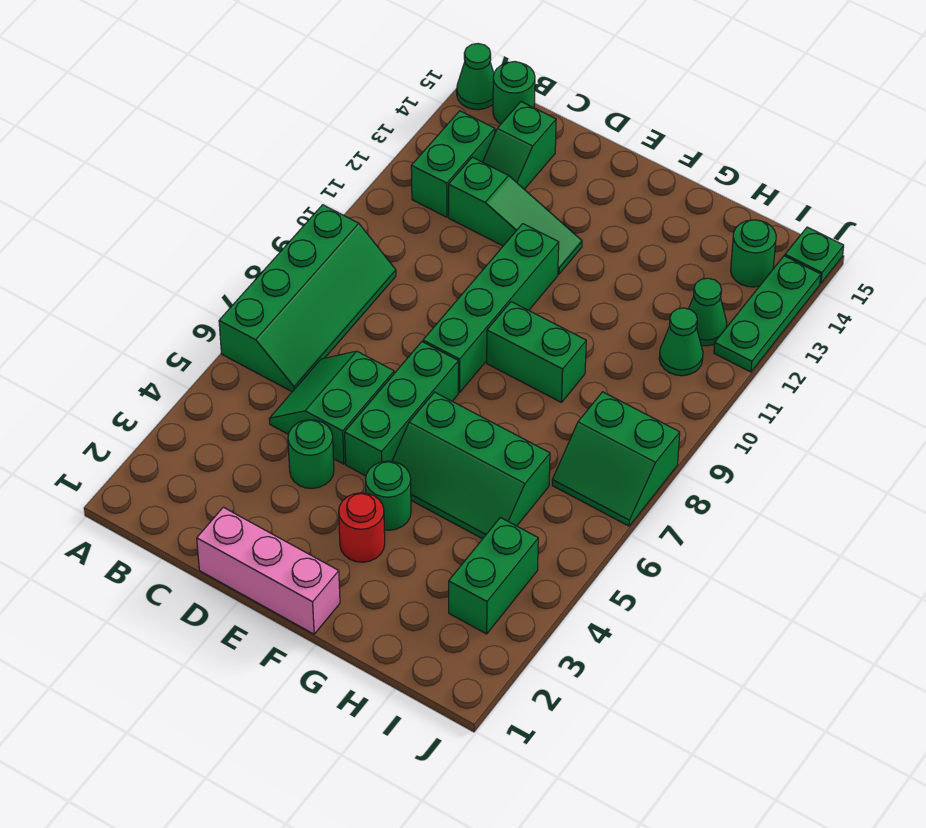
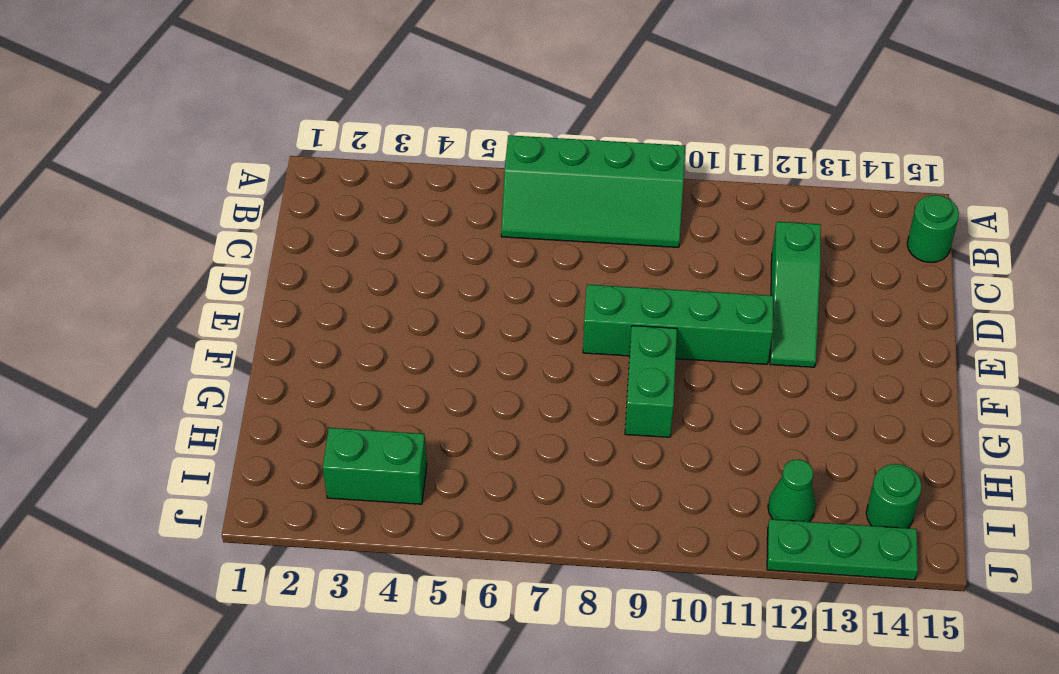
none -> green 1x1 cone [457,44,494,110]
none -> green 1x2 brick [411,111,495,217]
none -> green 2x2 slope [269,351,394,464]

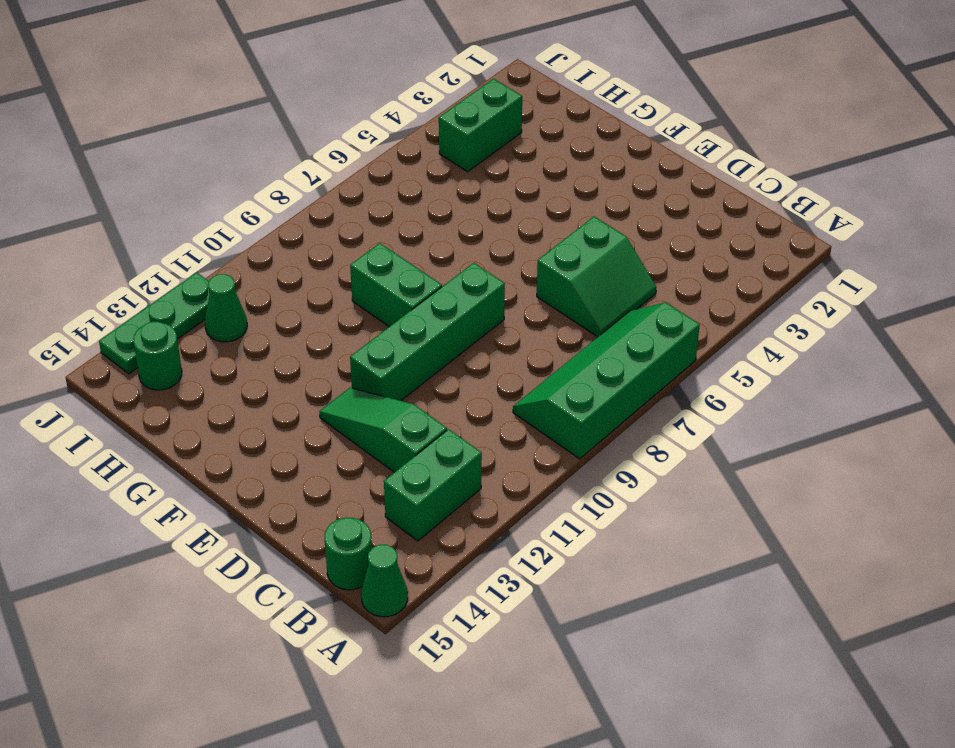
none -> green 1x2 slope [483,102,556,189]
none -> pink 1x3 brick [197,507,340,634]
none -> green 1x1 round brick [288,420,334,489]

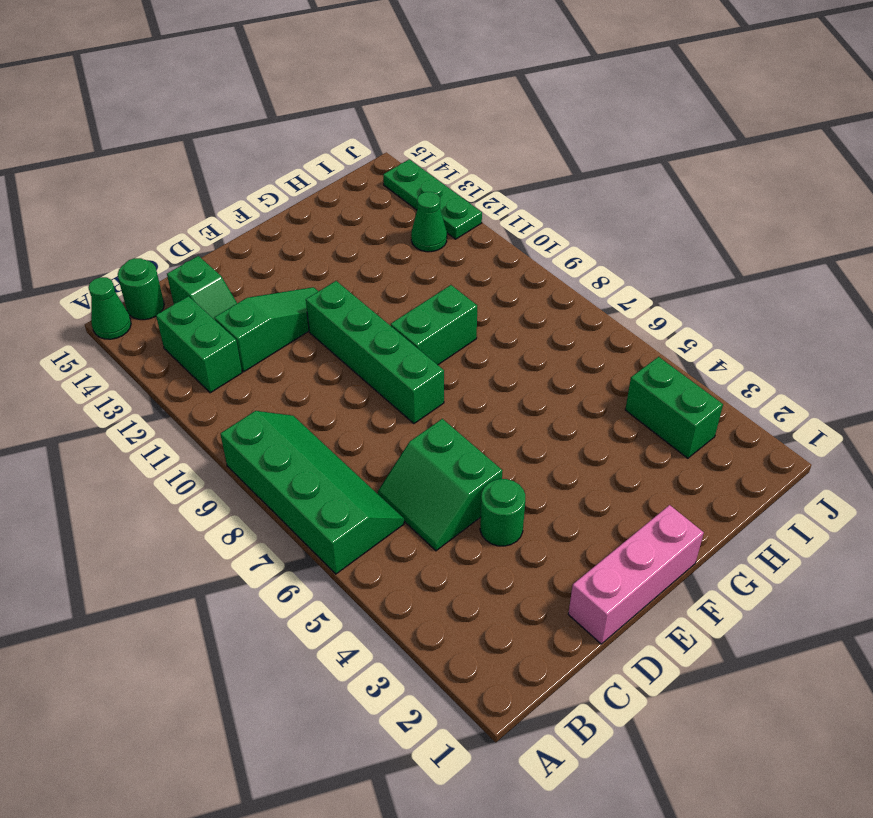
none -> green 1x3 brick [345,342,458,476]
none -> red 1x1 round brick [339,493,385,562]
none -> green 1x1 round brick [366,461,411,530]

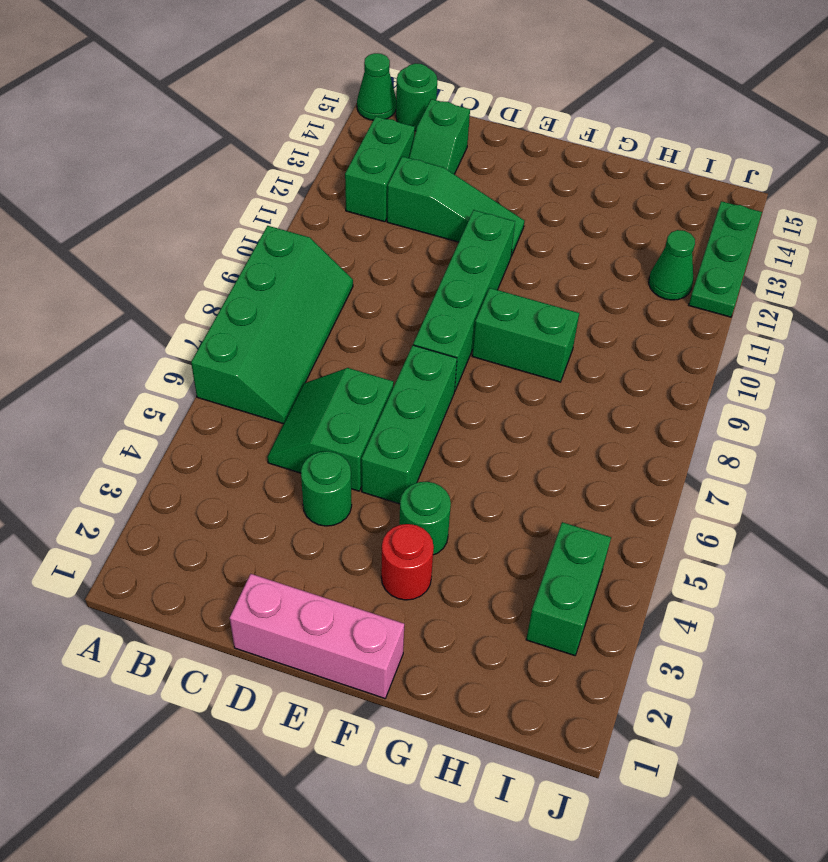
none -> green 2x3 slope [392,392,550,539]
none -> green 2x2 slope [552,392,680,526]
none -> green 1x1 cone [659,308,703,376]

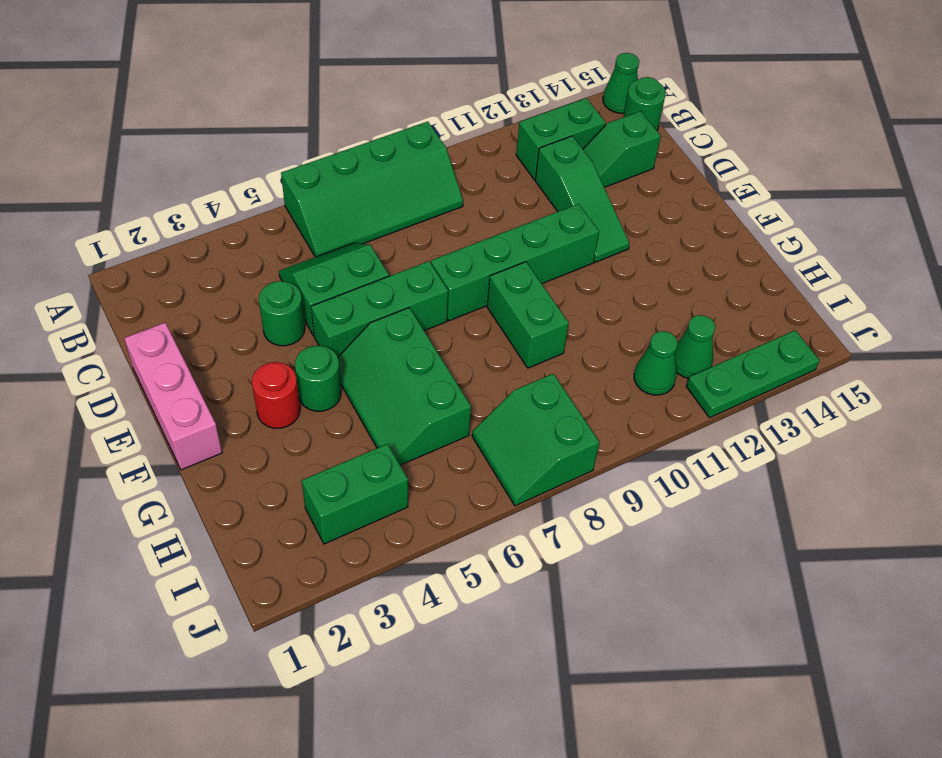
none -> green 1x1 round brick [731,220,776,287]
none -> green 1x1 plate [785,227,844,284]

